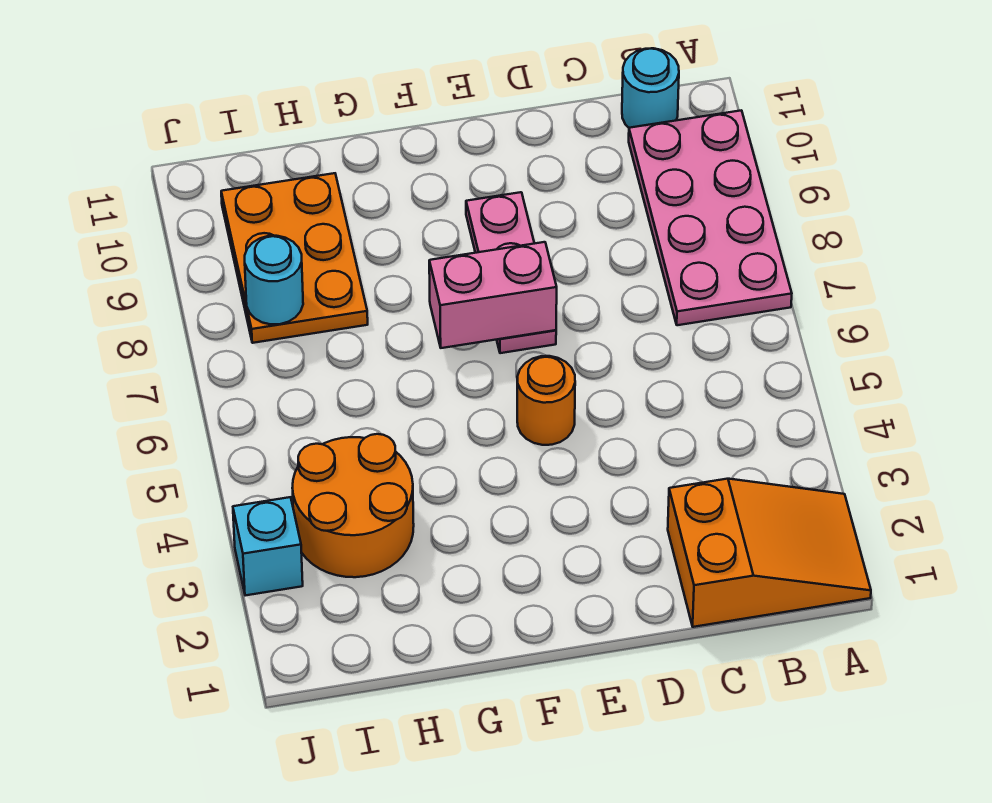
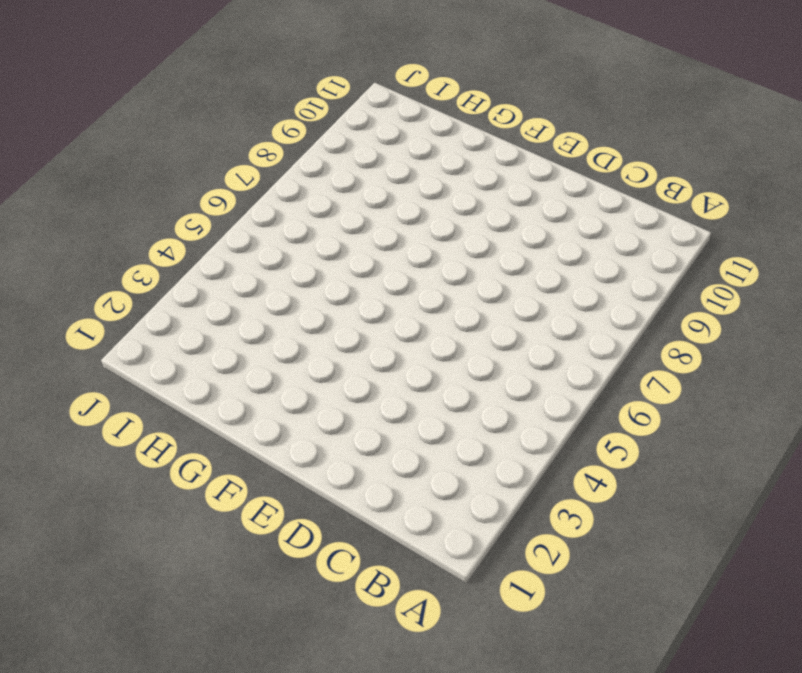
none -> orange 2x3 slope [668,479,871,627]
none -> pink 2x4 plate [629,110,792,325]

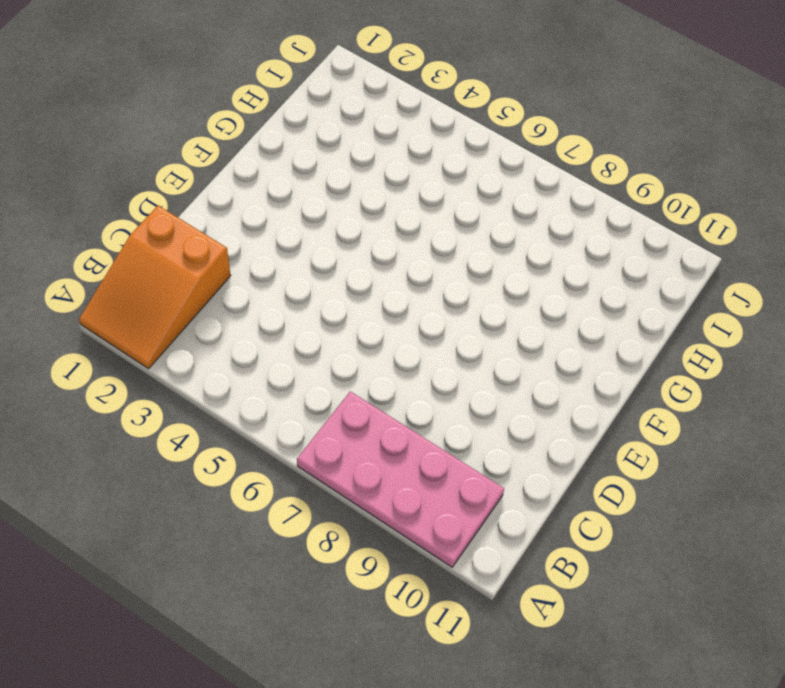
none -> cyan 1x1 round brick [622,48,679,128]
none -> orange 1x1 round brick [517,356,575,445]

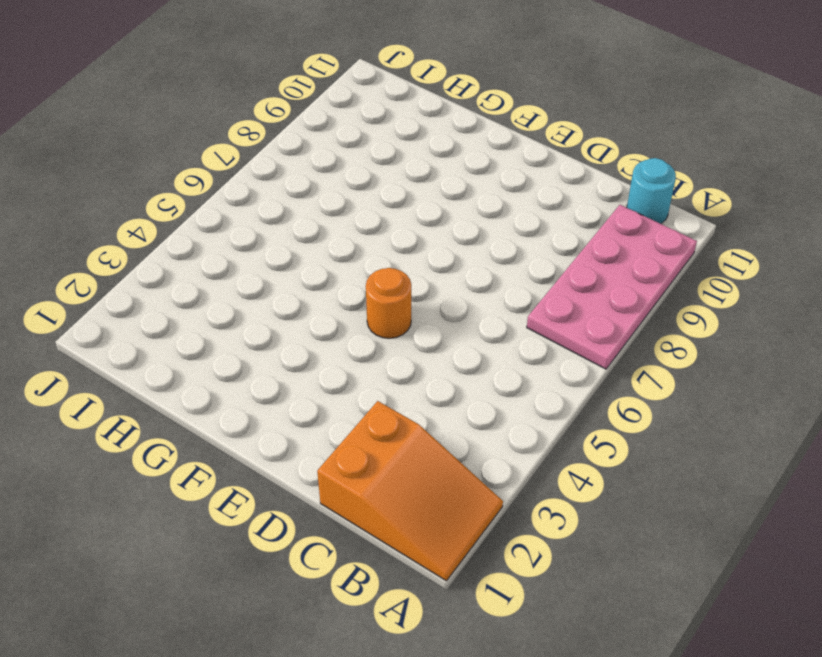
none -> pink 1x3 plate [466,192,556,353]
none -> orange 2x2 round brick [292,434,414,577]

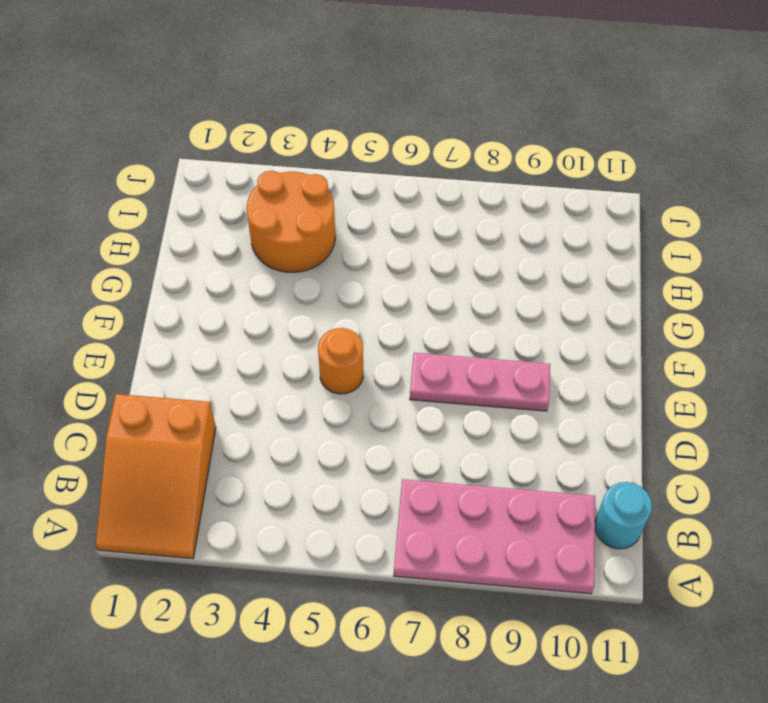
none -> orange 2x3 plate [221,173,368,343]
none -> cyan 1x1 brick [233,497,303,596]

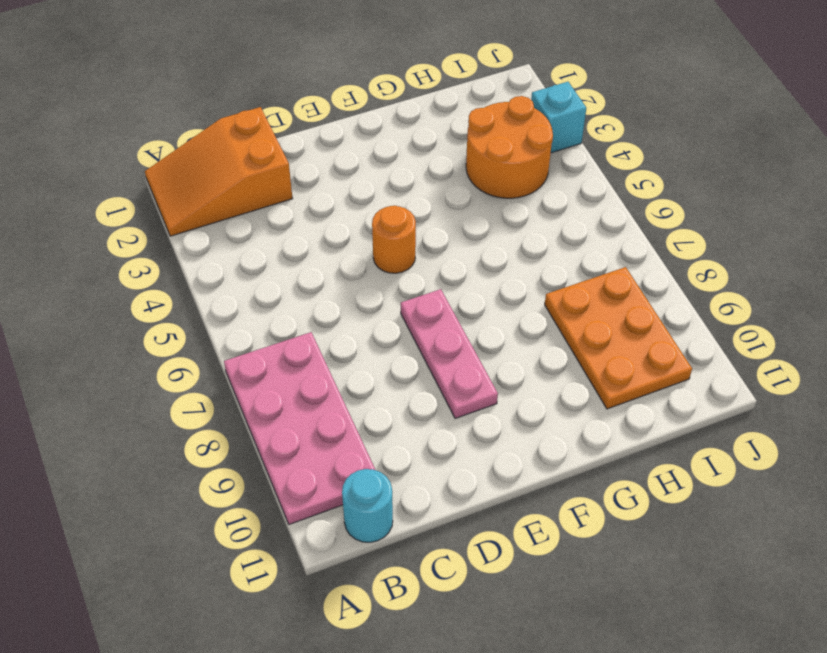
none -> pink 1x2 brick [429,242,557,348]
none -> cyan 1x1 round brick [245,236,303,324]

